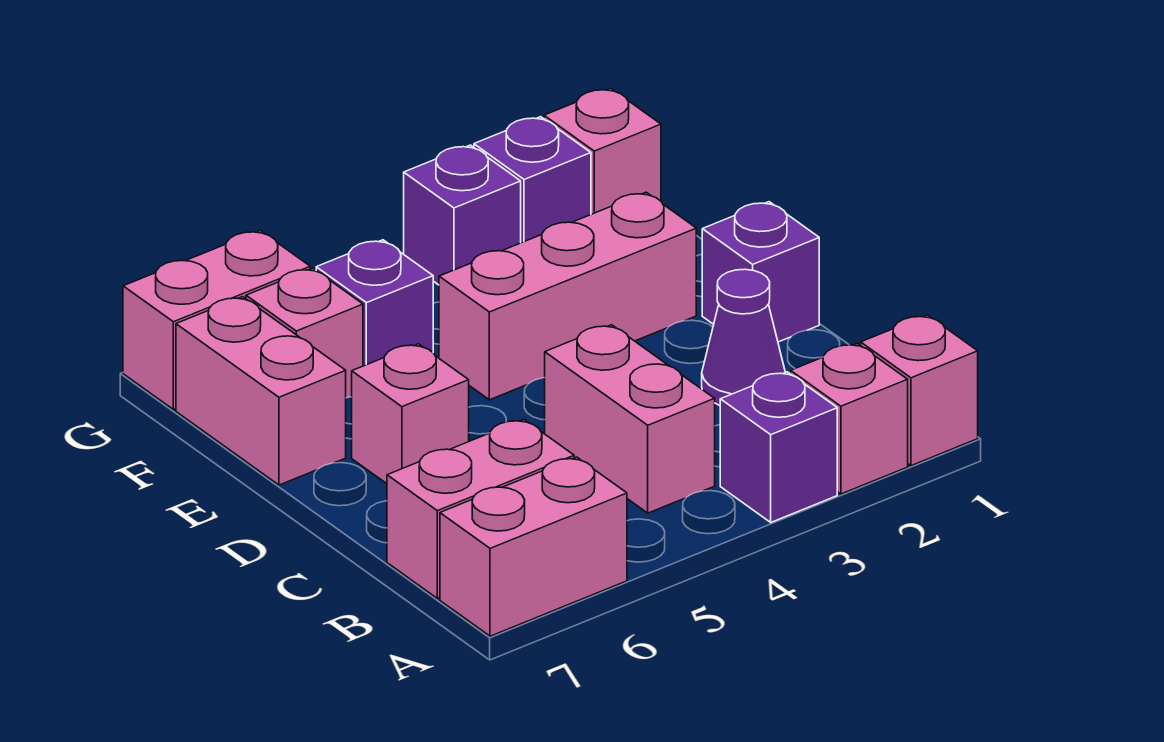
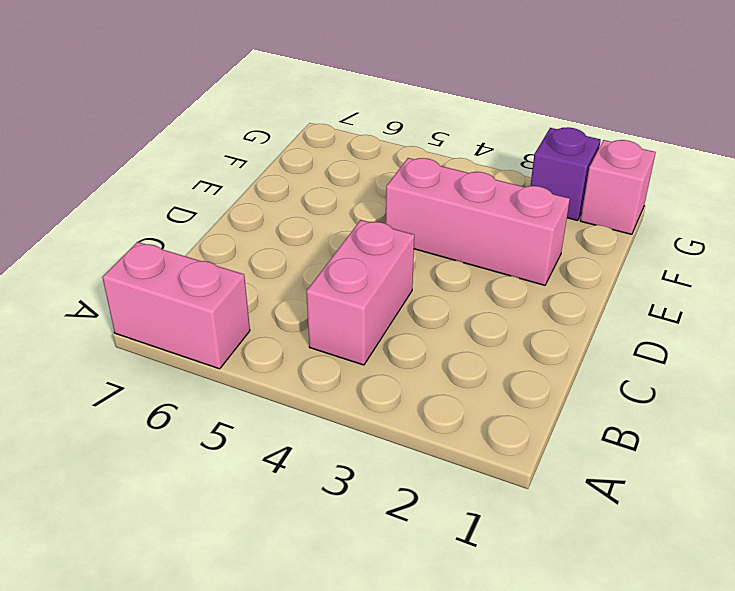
none -> pink 1x1 brick [861,315,978,466]
none -> pink 1x1 brick [791,343,908,494]
none -> purple 1x1 brick [720,372,837,522]

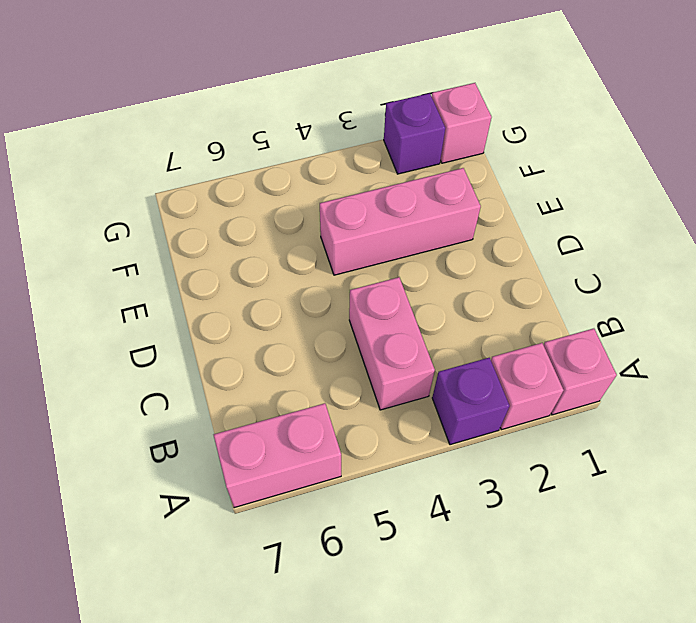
none -> pink 1x2 brick [387,419,574,598]
none -> purple 1x1 cone [702,269,785,406]
none -> purple 1x1 brick [702,202,819,342]

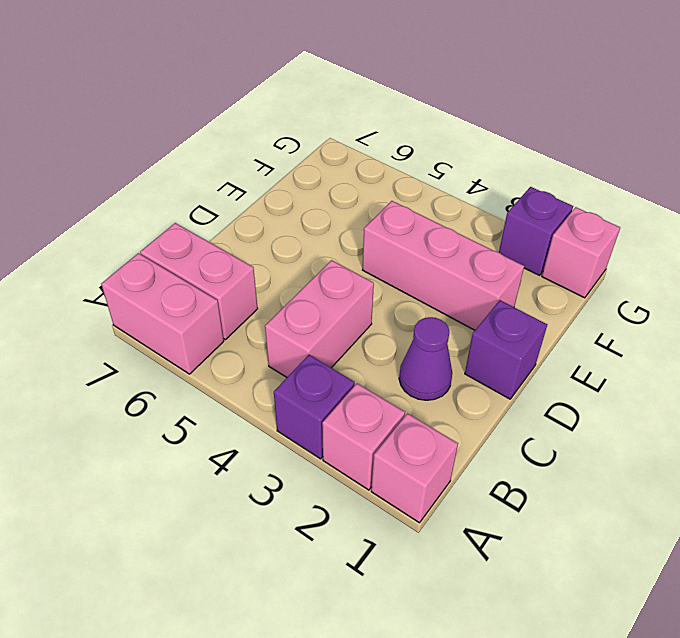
none -> pink 1x1 brick [352,344,469,484]
none -> pink 1x2 brick [176,297,346,485]
none -> purple 1x1 brick [316,240,433,366]

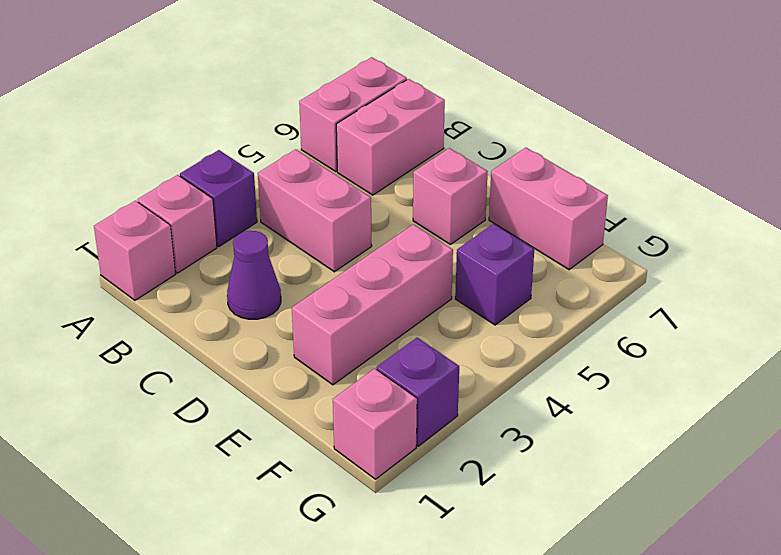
none -> purple 1x1 brick [702,202,819,342]
none -> pink 1x1 brick [246,268,363,398]
none -> purple 1x1 brick [404,145,521,285]

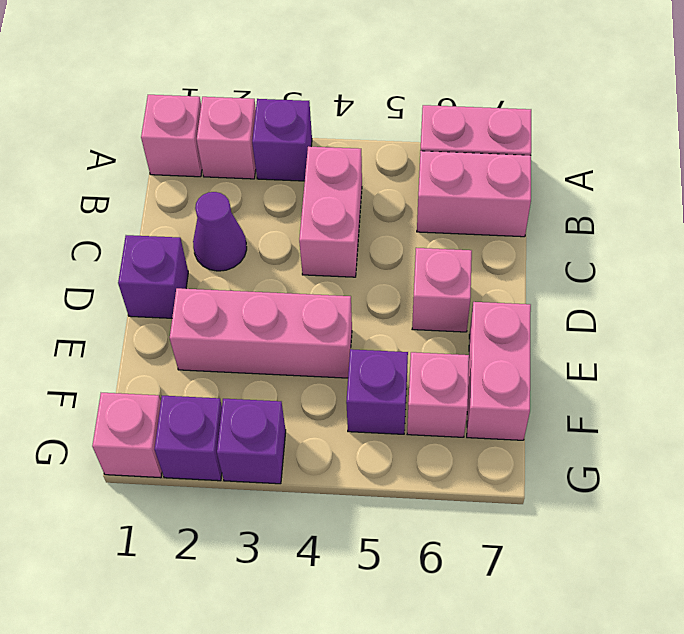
none -> pink 1x2 brick [123,231,310,410]

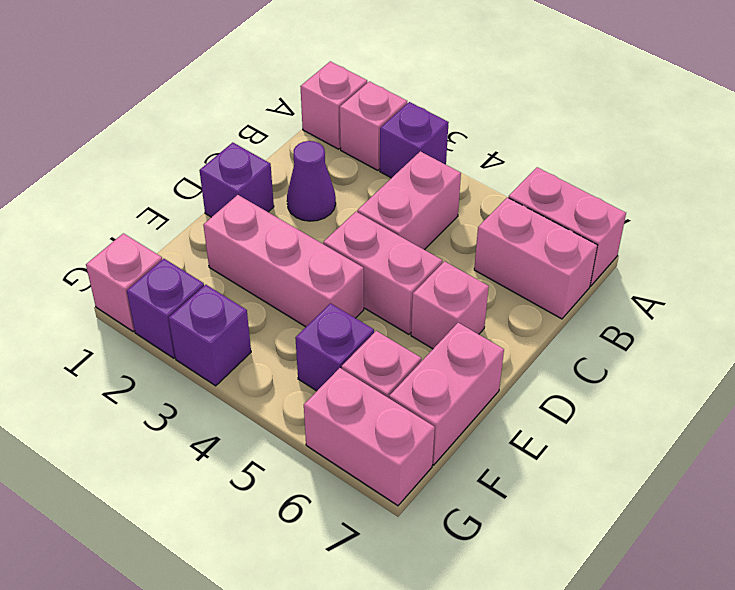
pink 1x2 brick [323,212,442,334] -> none

